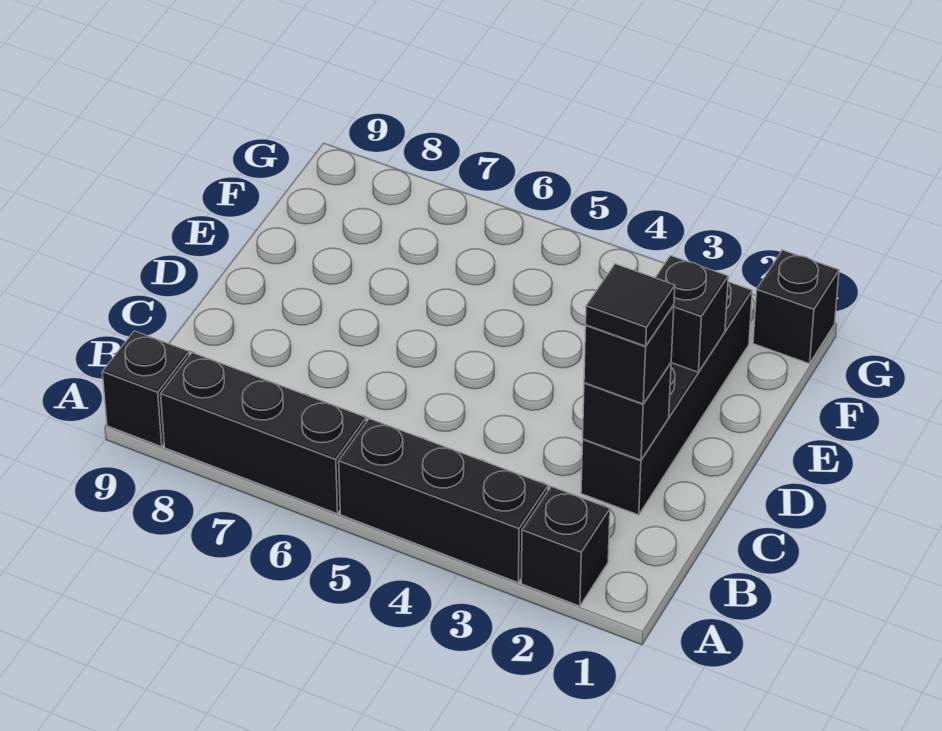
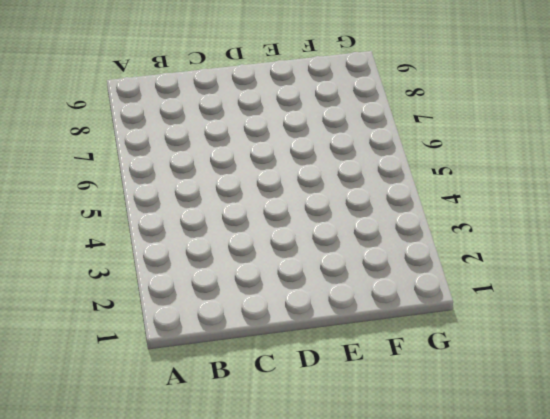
none -> black 1x1 brick [521,487,610,606]
none -> black 1x3 brick [339,419,548,583]

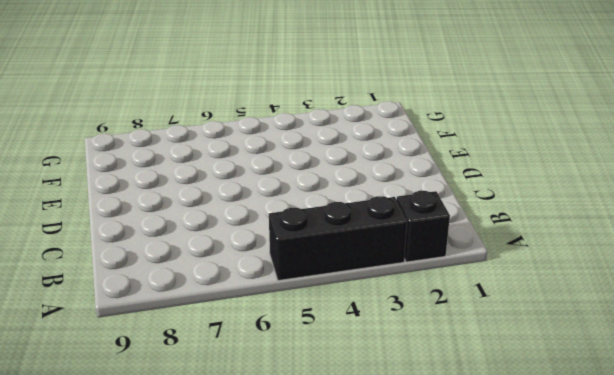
none -> black 1x3 brick [161,353,366,514]
none -> black 1x1 brick [102,331,190,447]

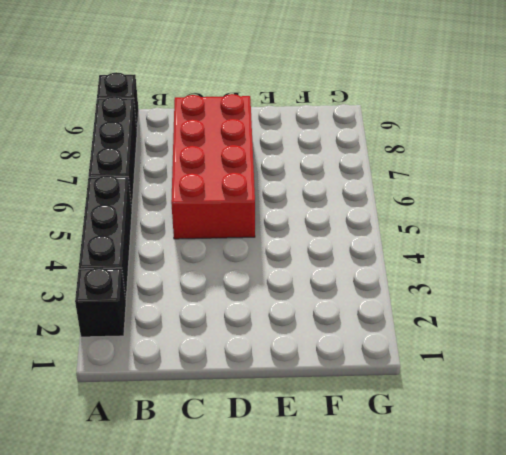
red 2x4 brick [171,94,255,239] -> none
none -> black 1x4 brick [581,282,752,515]
none -> black 1x1 brick [753,250,839,364]

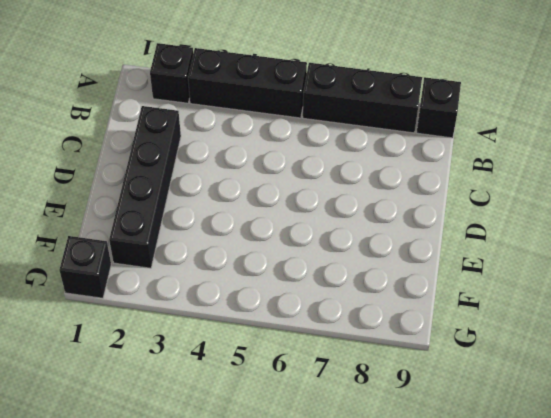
none -> black 1x1 brick [583,363,671,460]
none -> black 1x1 brick [656,256,728,372]

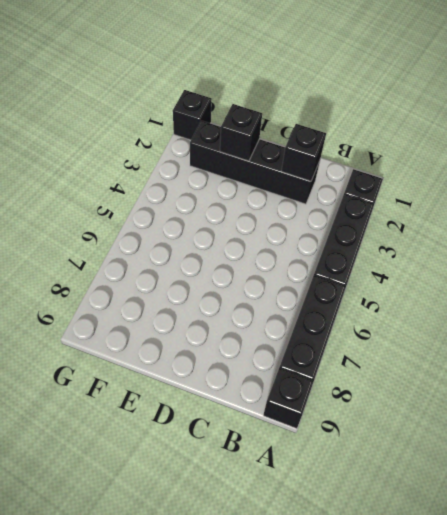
none -> black 1x1 brick [584,305,674,404]
none -> black 1x1 tile [586,264,675,346]

